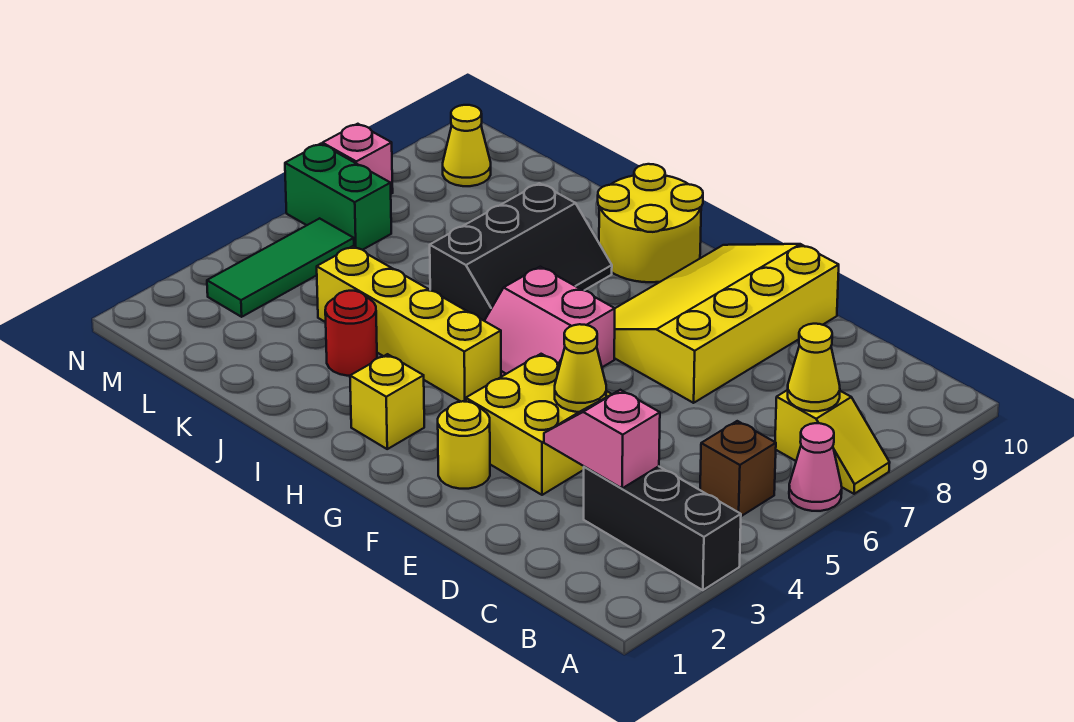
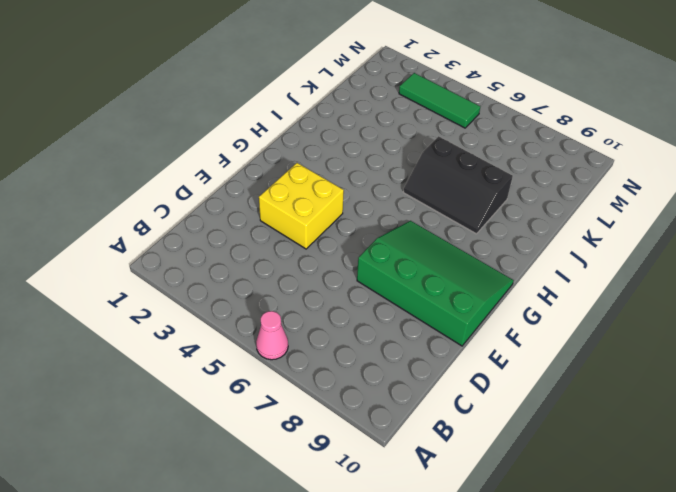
green 3x4 slope [357,221,514,346] -> yellow 3x4 slope [614,244,839,403]
none -> black 1x3 brick [584,466,741,590]
none -> yellow 1x2 slope [775,390,890,494]
none -> brown 1x1 brick [700,421,776,516]

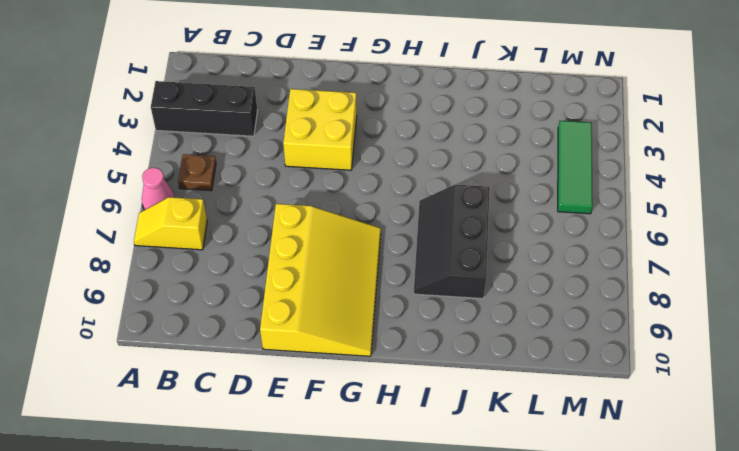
brown 1x1 plate [178,154,216,191] -> brown 1x1 brick [700,421,776,516]
none -> yellow 1x1 round brick [438,401,490,489]
none -> pink 2x2 slope [485,267,615,377]
none -> yellow 1x1 brick [350,354,424,449]

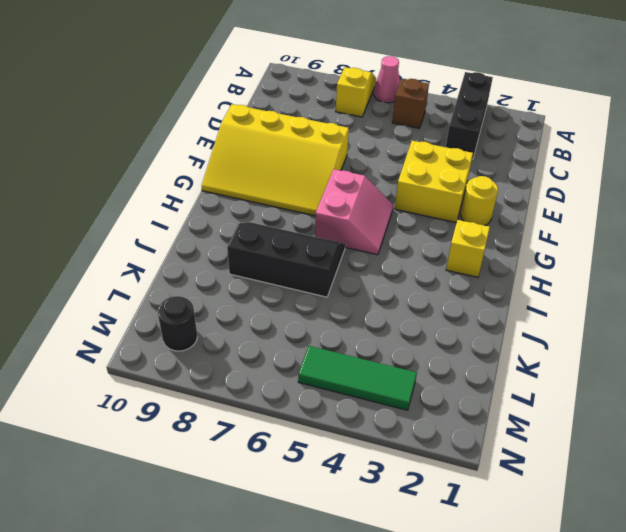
black 1x1 round brick [158,296,198,351] -> yellow 1x1 cone [443,105,491,186]
none -> yellow 1x4 brick [317,246,501,402]
none -> yellow 2x2 round brick [598,164,703,282]
none -> red 1x1 round brick [325,291,377,376]

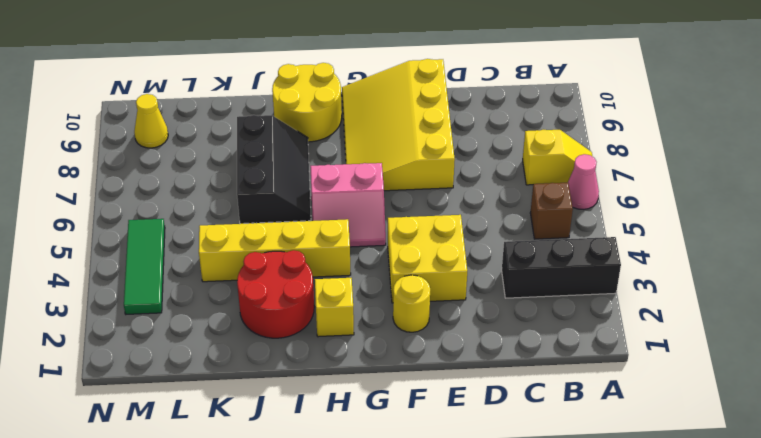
red 2x2 round brick [237,250,314,338] -> red 1x1 round brick [325,291,377,376]
none -> green 1x2 brick [285,144,391,250]
none -> pink 1x1 brick [322,124,393,194]
none -> yellow 1x1 cone [788,324,840,411]

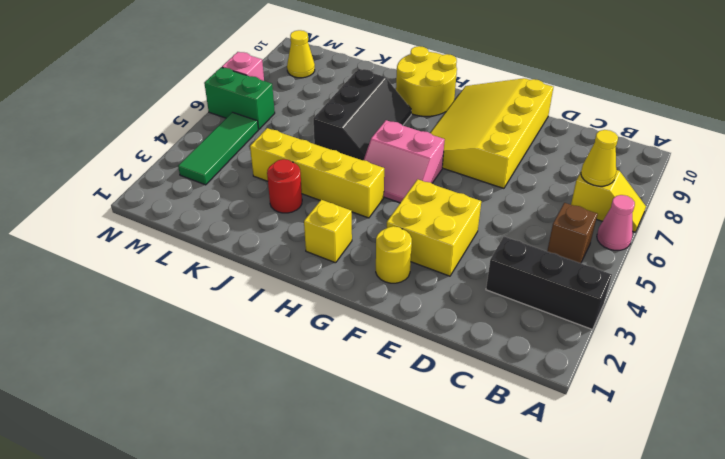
none -> pink 1x2 slope [544,390,660,488]
none -> yellow 1x1 cone [555,324,606,412]

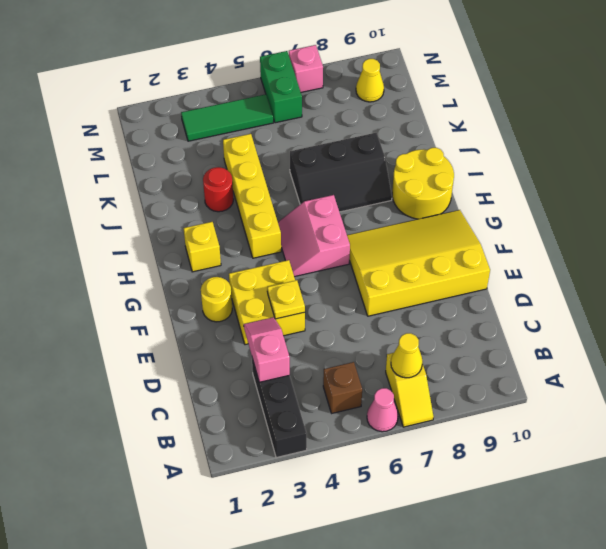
yellow 1x1 plate [267,280,305,319] -> yellow 1x1 cone [555,324,606,412]

